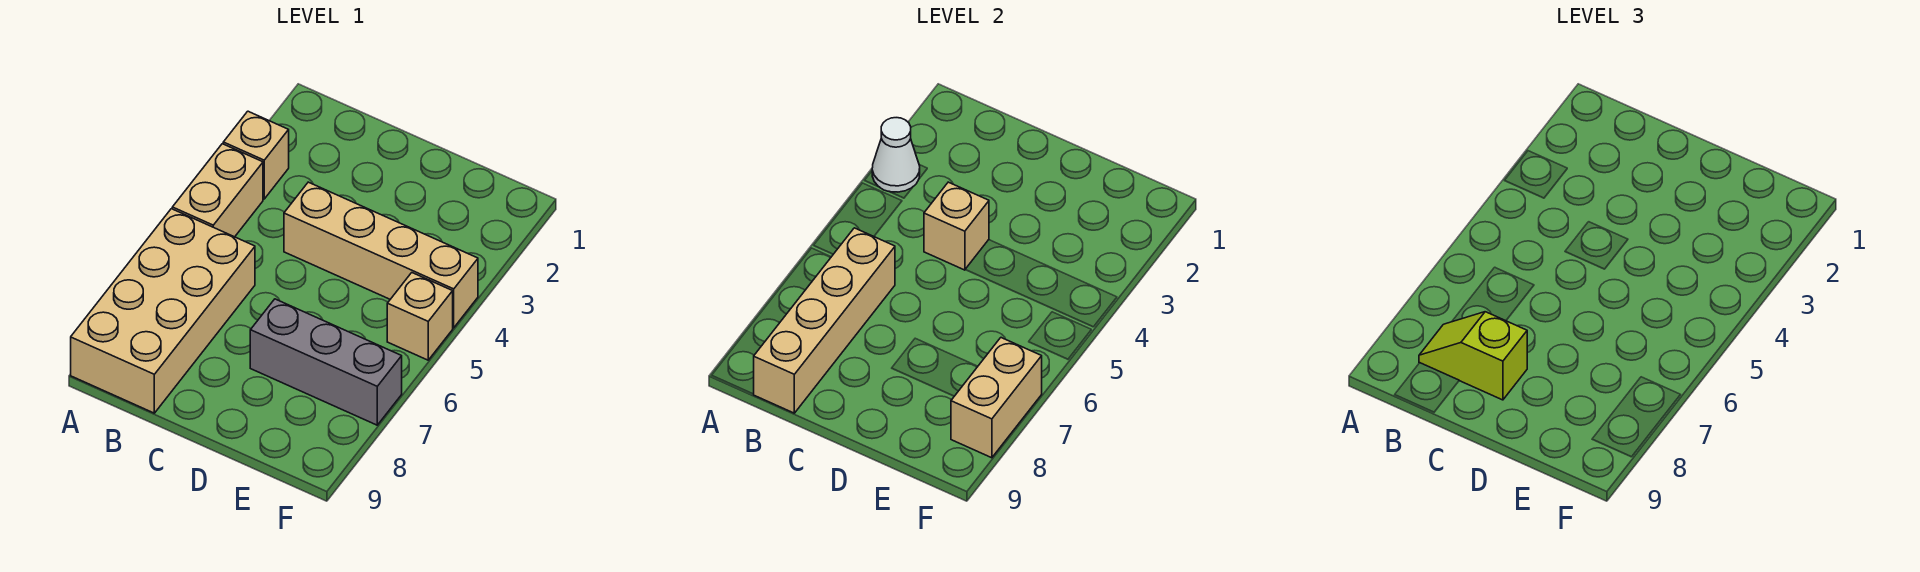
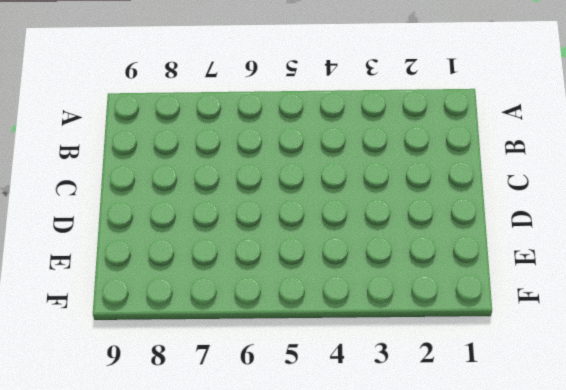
none -> tan 1x1 brick [223,111,289,199]
none -> tan 1x2 brick [172,144,263,237]

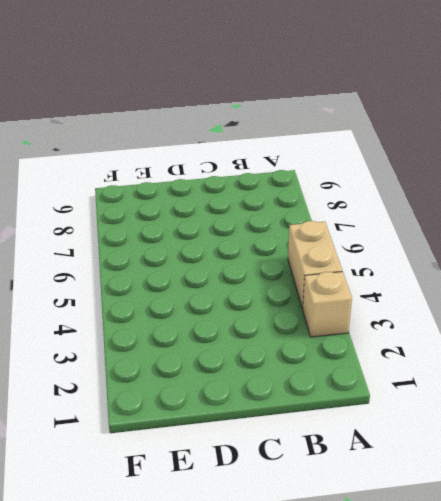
none -> tan 2x4 brick [71,209,255,413]
none -> tan 1x4 brick [284,182,478,328]

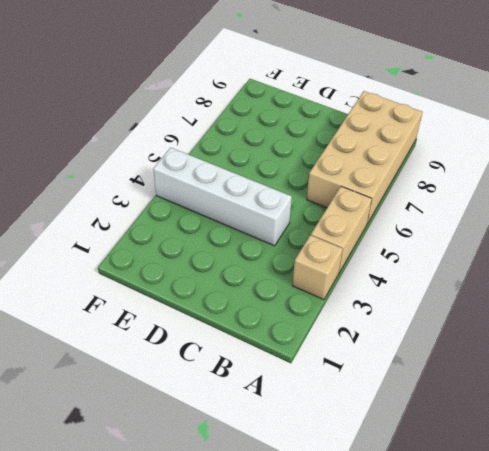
white 1x4 brick [153,148,292,246] -> tan 1x4 brick [284,182,478,328]
none -> grey 1x3 brick [250,299,402,425]
none -> tan 1x1 brick [387,273,453,360]

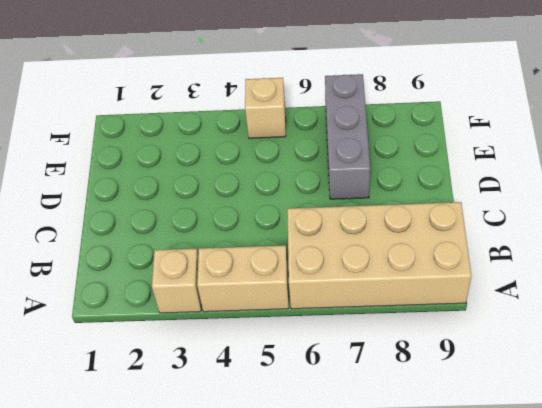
none -> tan 1x4 brick [284,182,478,328]
none -> white 1x1 cone [872,118,920,192]

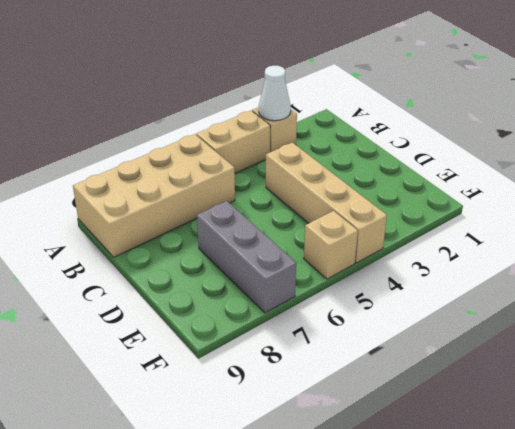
none -> tan 1x4 brick [754,228,895,413]
none -> tan 1x1 brick [924,182,989,270]

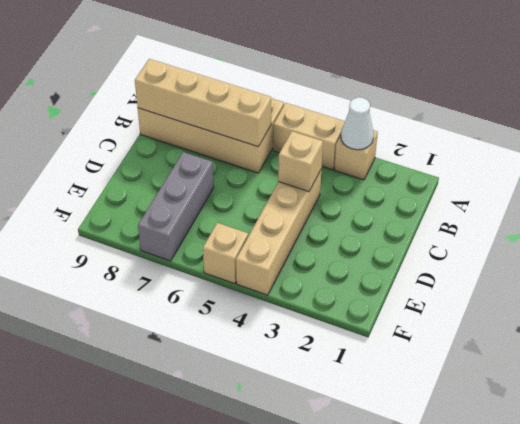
none -> tan 1x2 brick [951,338,1042,458]
none -> lime 1x2 slope [1419,312,1527,400]

